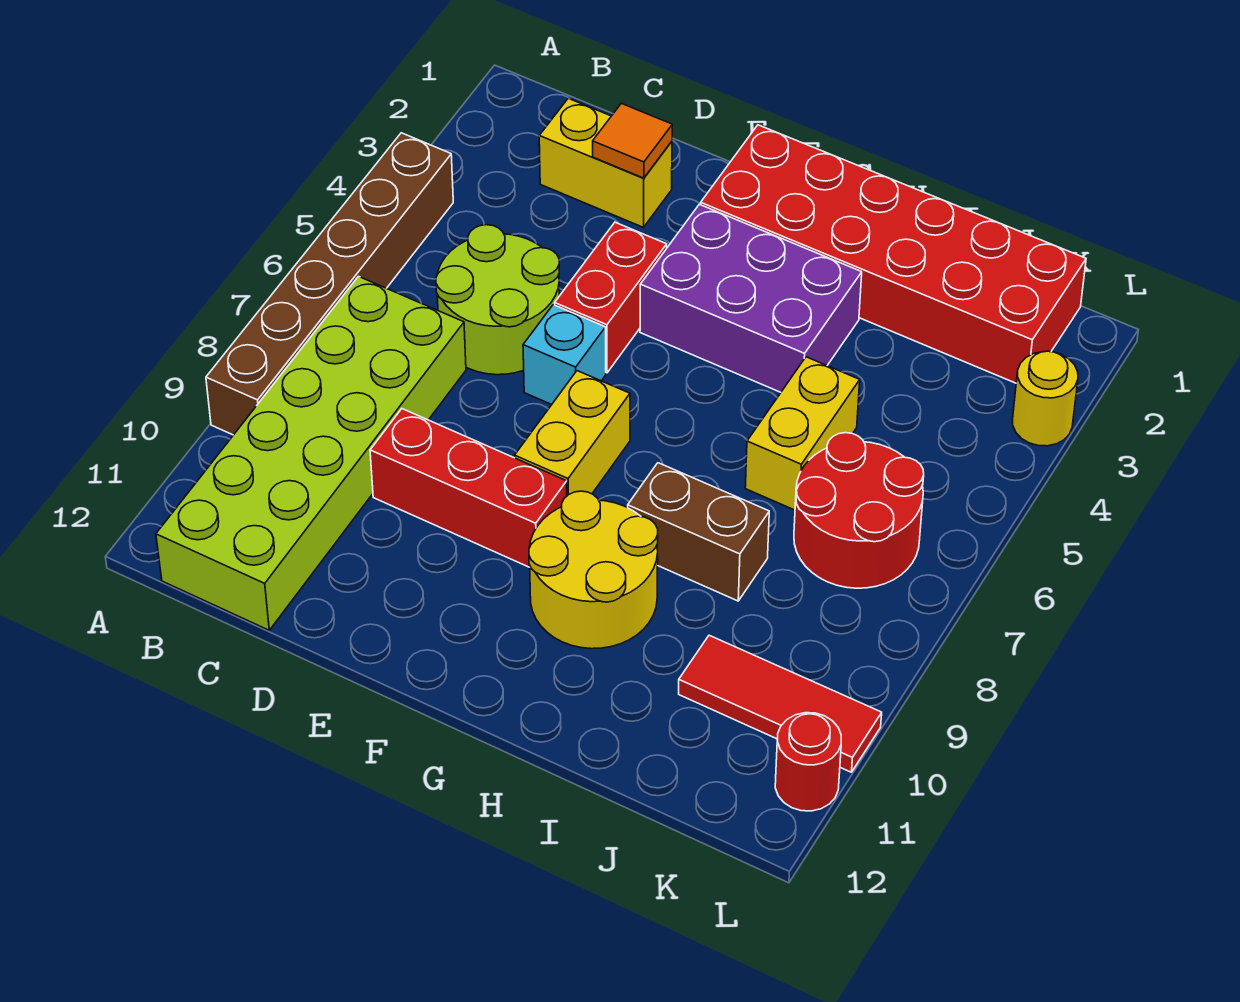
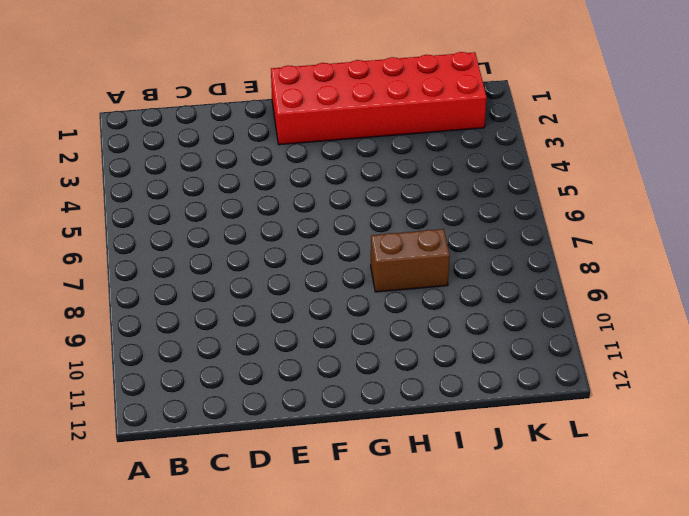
none -> brown 1x6 brick [206,133,453,435]
none -> lime 2x6 brick [156,277,466,630]
none -> yellow 1x2 brick [539,98,672,227]

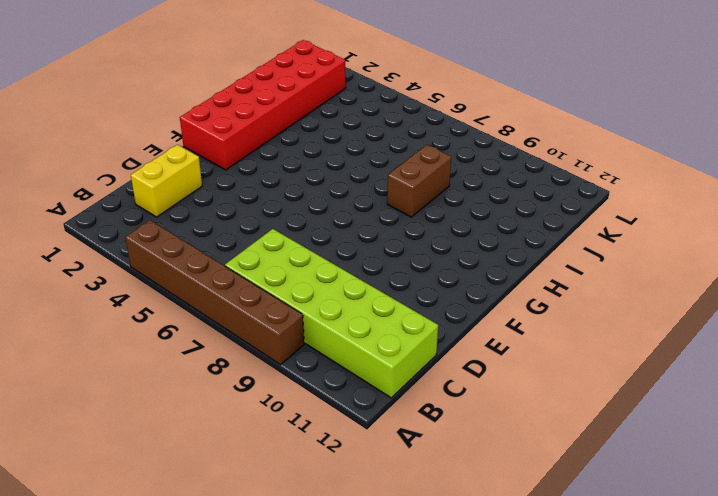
none -> lime 2x2 round brick [436,225,559,375]
none -> red 1x3 brick [370,409,567,567]
none -> red 1x2 brick [555,222,667,373]

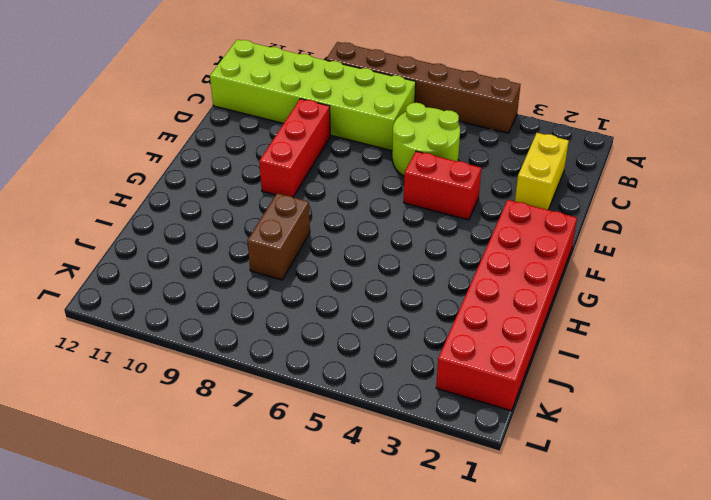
none -> cyan 1x1 brick [523,305,606,405]
none -> purple 2x3 brick [640,204,862,392]
none -> yellow 1x2 brick [515,371,630,496]

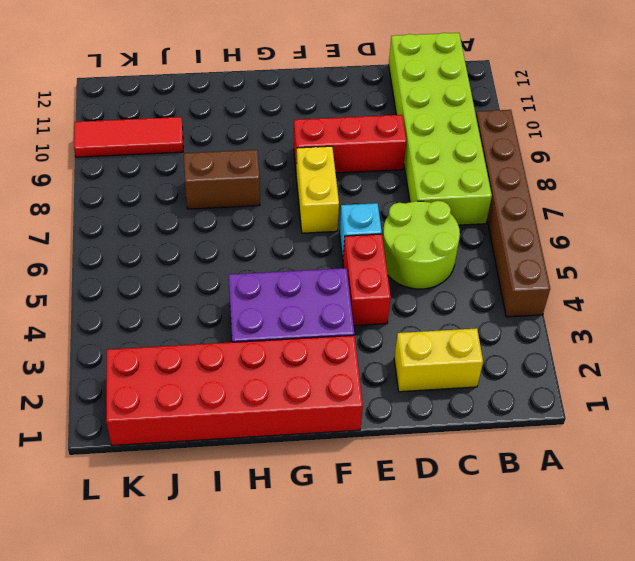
none -> yellow 2x2 round brick [529,491,658,649]
none -> yellow 1x2 brick [745,357,860,510]
none -> red 2x2 round brick [794,433,924,588]

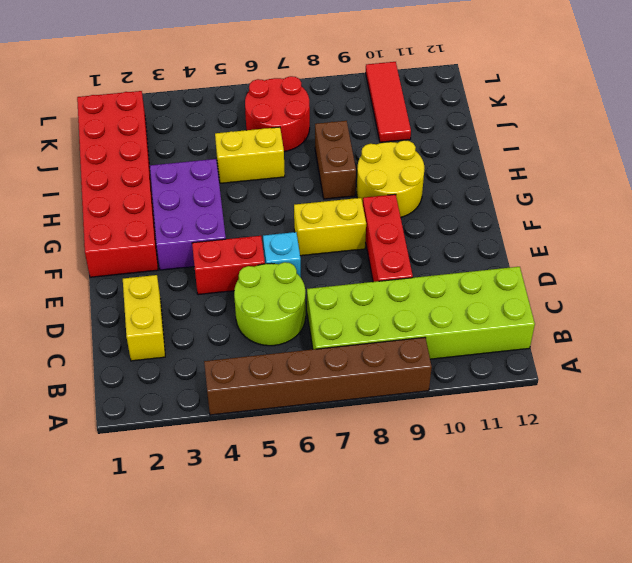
none -> yellow 1x1 round brick [1013,351,1078,446]
none -> red 1x1 round brick [775,713,841,811]
none -> orange 1x1 tile [593,103,672,178]

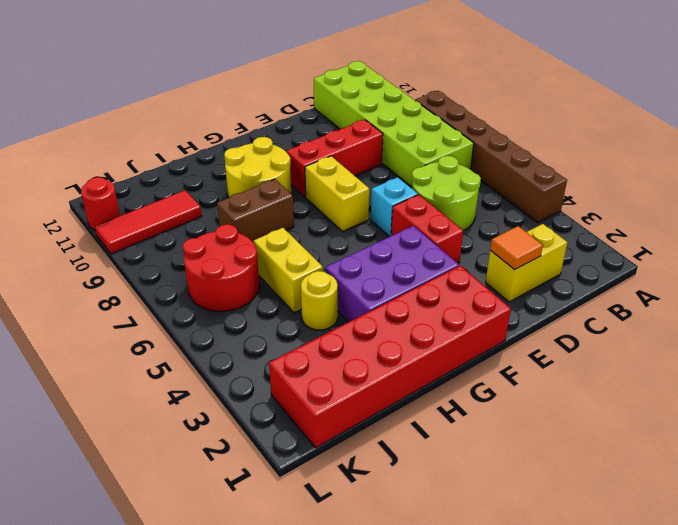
yellow 1x1 round brick [301,271,338,330] -> yellow 1x1 round brick moved to [1013,351,1078,446]

